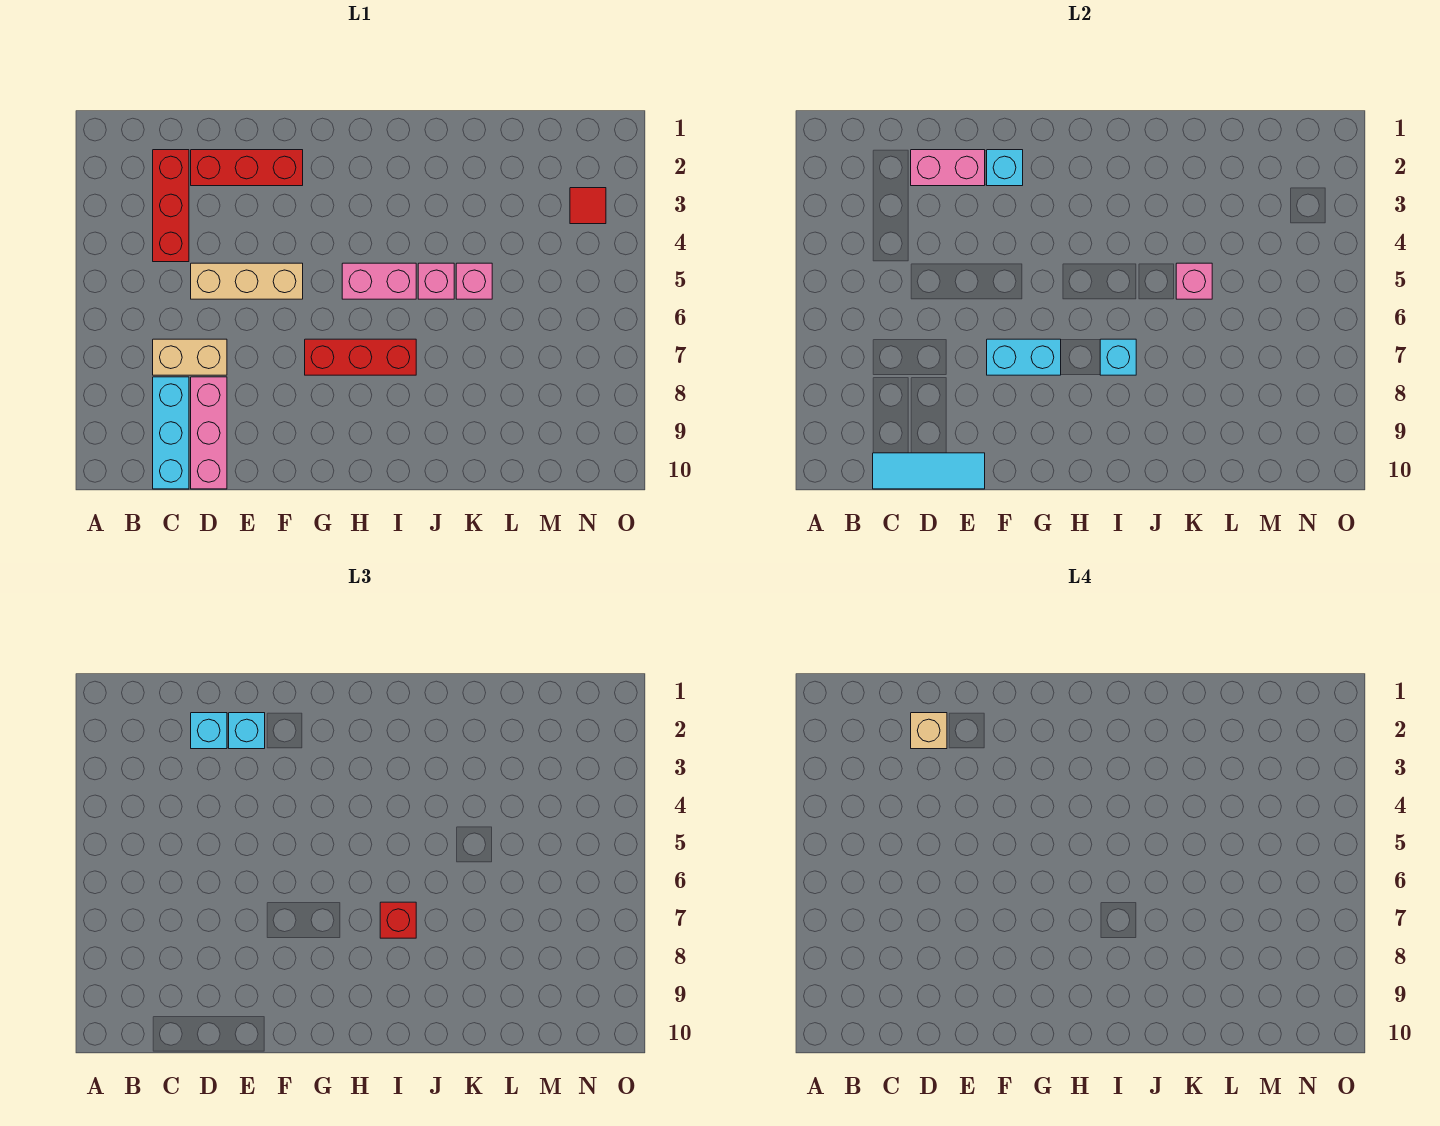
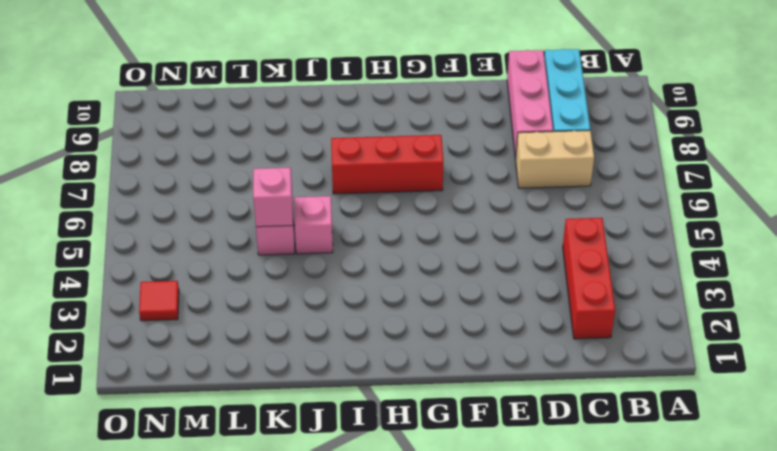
none -> red 1x3 brick [191,150,303,186]
none -> tan 1x3 brick [191,263,303,299]
none -> pink 1x2 brick [342,263,416,299]

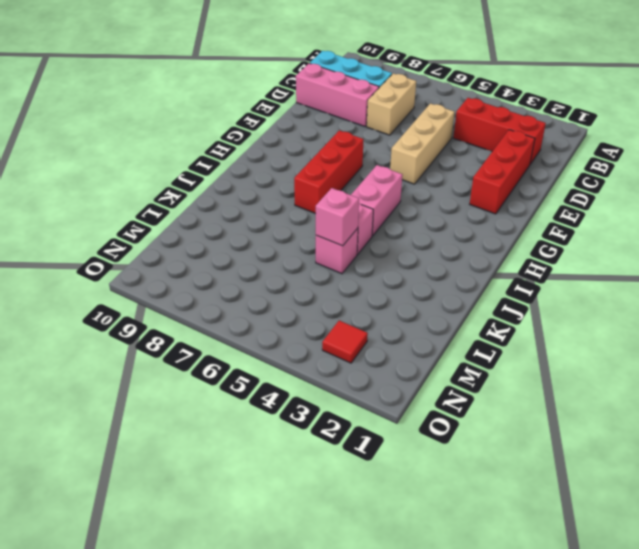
none -> cyan 1x3 tile [873,453,985,489]
none -> pink 1x2 brick [911,150,985,186]
none -> cyan 1x1 brick [987,150,1023,186]

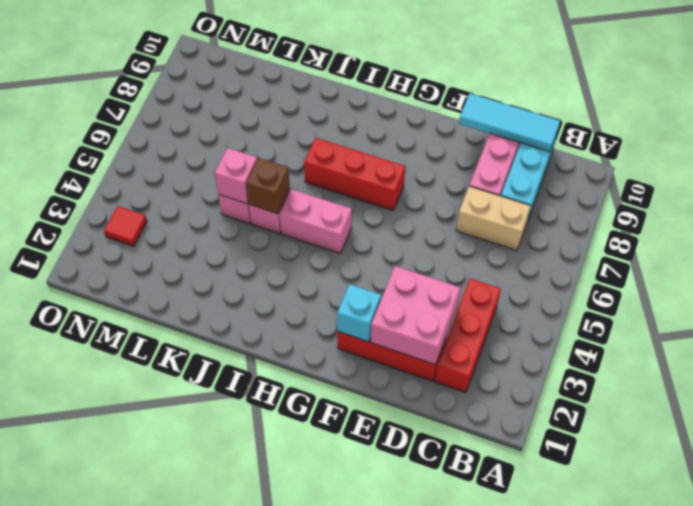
pink 2x2 brick [370,266,460,365] -> pink 1x2 brick [911,150,985,186]
brown 1x1 brick [246,158,290,214] -> none
none -> tan 1x3 brick [191,263,303,299]
none -> cyan 1x2 brick [987,339,1061,375]
none -> cyan 1x1 brick [1100,339,1136,375]

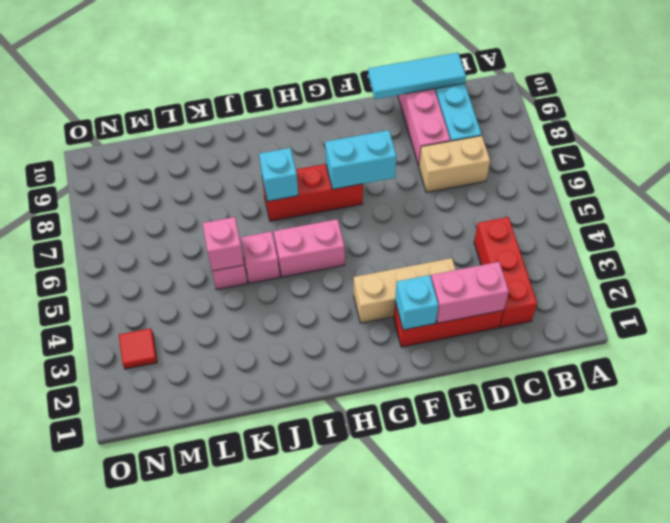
tan 1x3 brick [354,258,456,323] -> tan 1x3 brick moved to [191,263,303,299]
none -> cyan 1x1 brick [191,713,227,749]
none -> cyan 1x1 brick [229,713,265,749]
none -> red 1x1 brick [380,902,416,938]

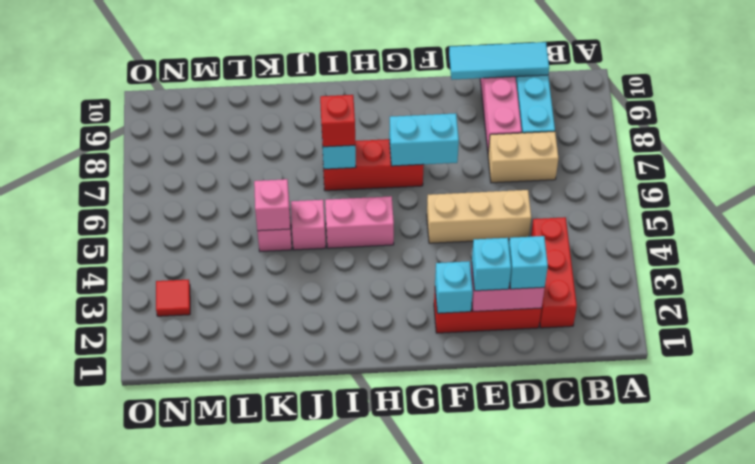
none -> tan 1x1 brick [911,713,947,749]

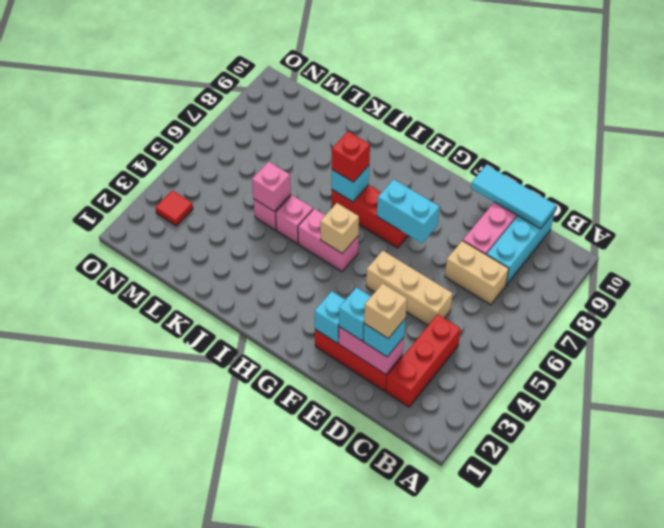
tan 1x1 brick [320,203,359,254] -> none

